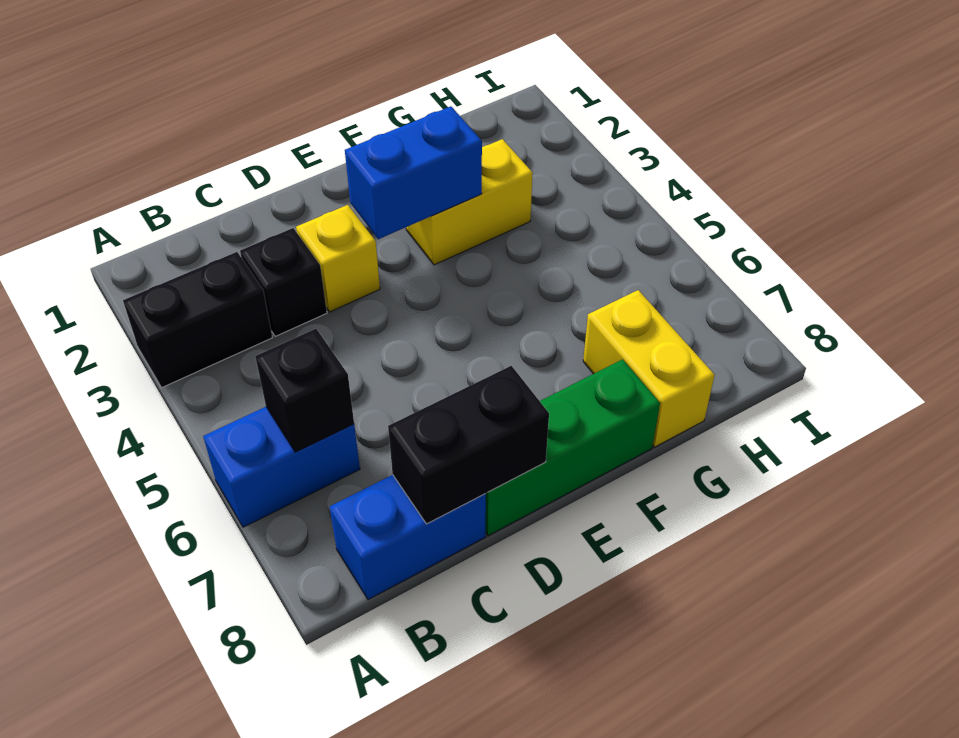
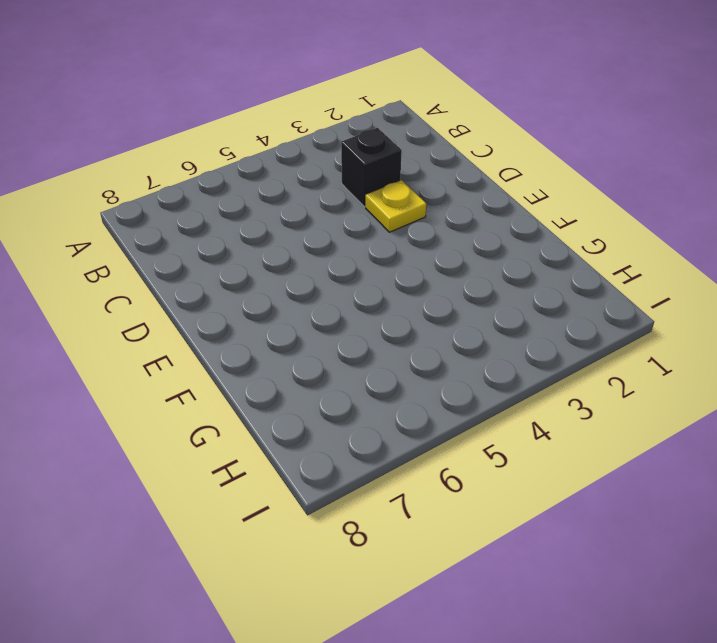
yellow 1x1 plate [366,180,426,232] -> yellow 1x1 brick [296,205,380,312]
none -> black 1x2 brick [123,252,272,388]
none -> blue 1x2 brick [203,407,360,527]

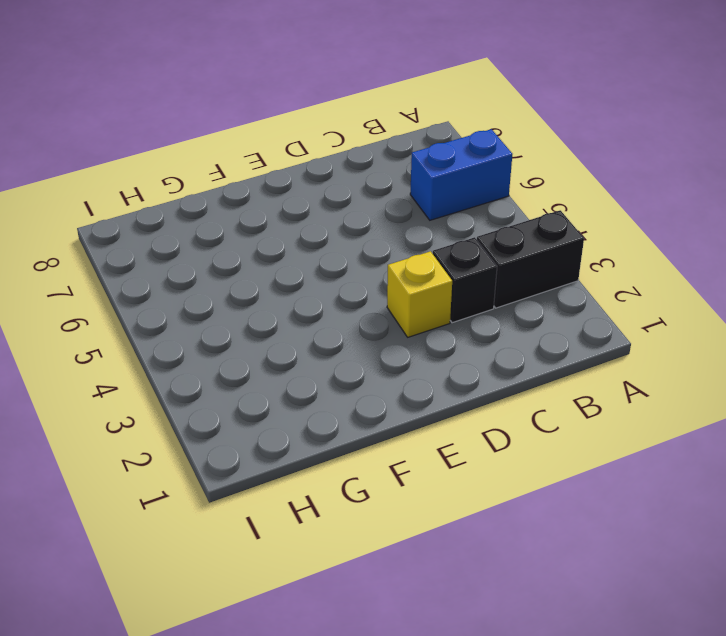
none -> blue 1x2 brick [330,475,486,600]
none -> green 1x3 brick [485,359,660,536]

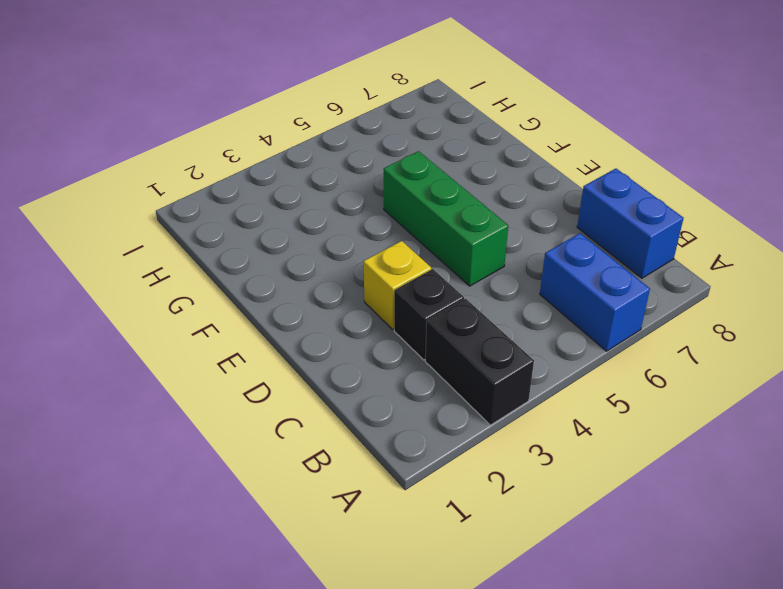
green 1x3 brick [384,151,508,286] -> green 1x3 brick moved to [485,359,660,536]
none -> yellow 1x2 brick [406,139,533,265]
none -> yellow 1x2 brick [583,290,715,447]

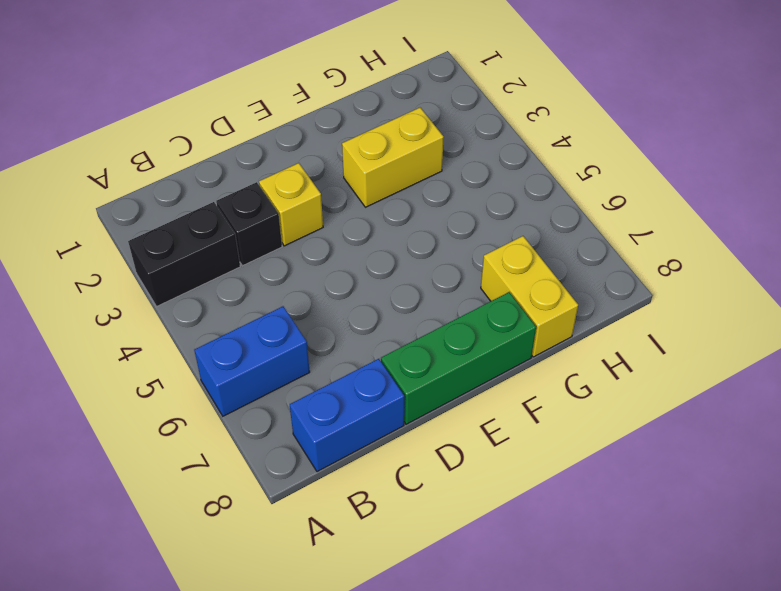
none -> black 1x1 brick [255,329,354,452]
none -> black 1x2 brick [388,366,549,524]

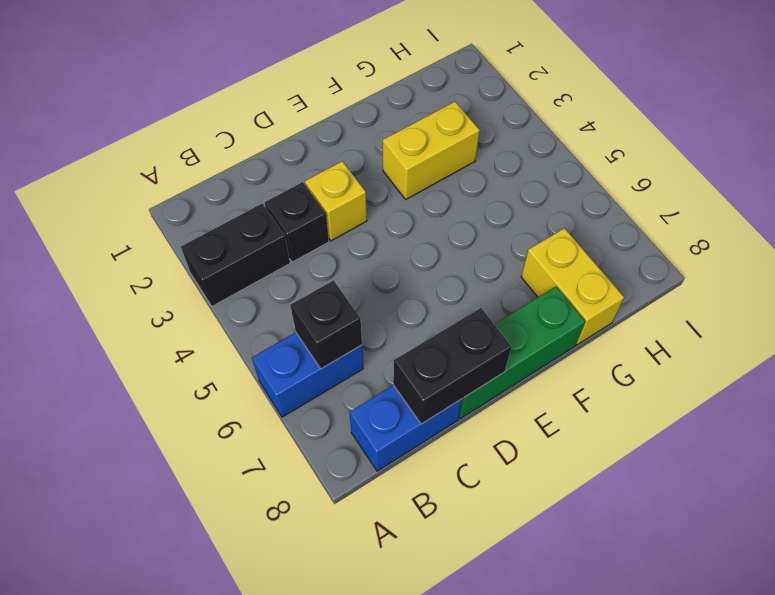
none -> blue 1x2 brick [345,106,482,239]

